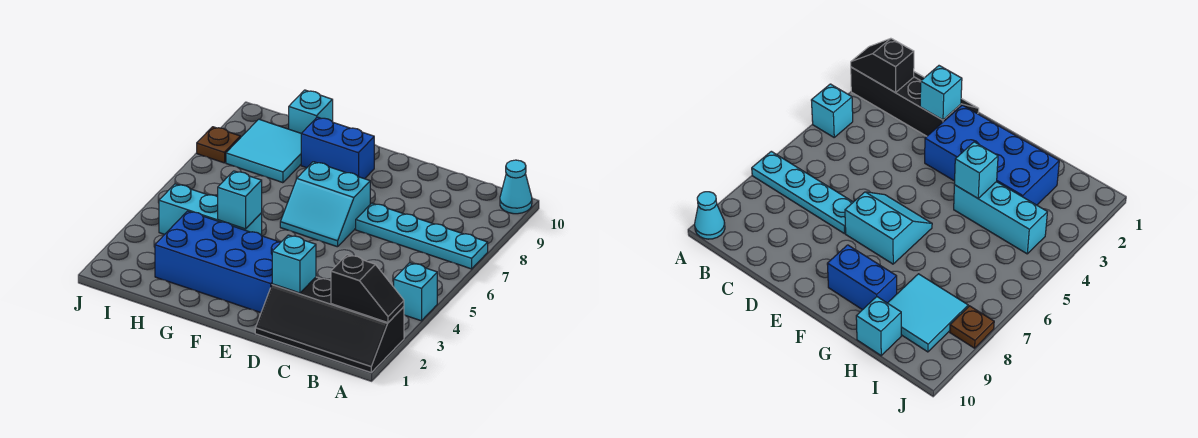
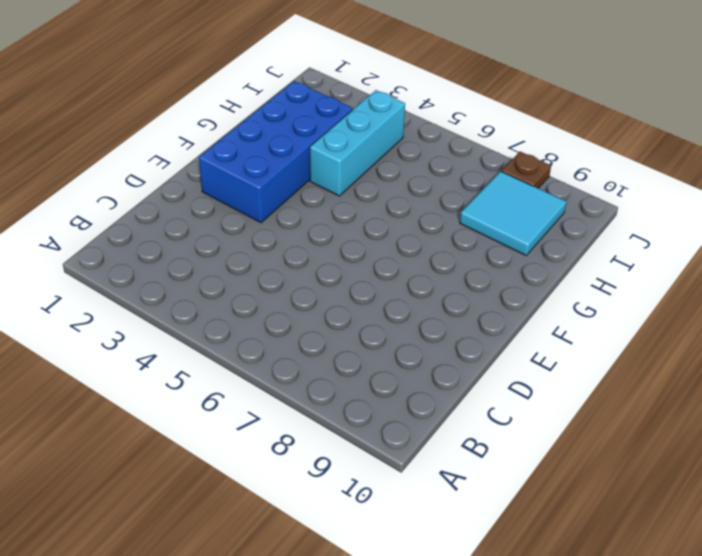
none -> black 2x4 slope [255,277,404,372]
none -> cyan 1x1 brick [394,263,437,321]
none -> cyan 1x4 plate [356,203,488,269]

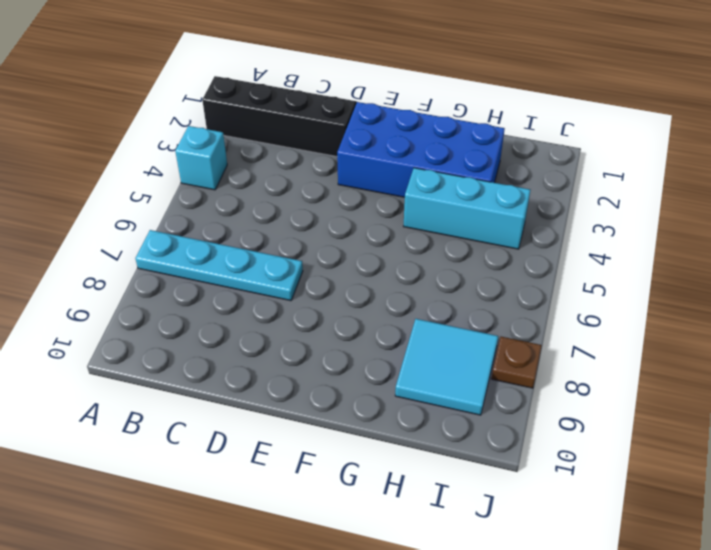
none -> cyan 1x1 cone [500,160,532,214]
none -> cyan 2x2 slope [280,162,370,247]
none -> blue 1x2 brick [301,117,374,179]

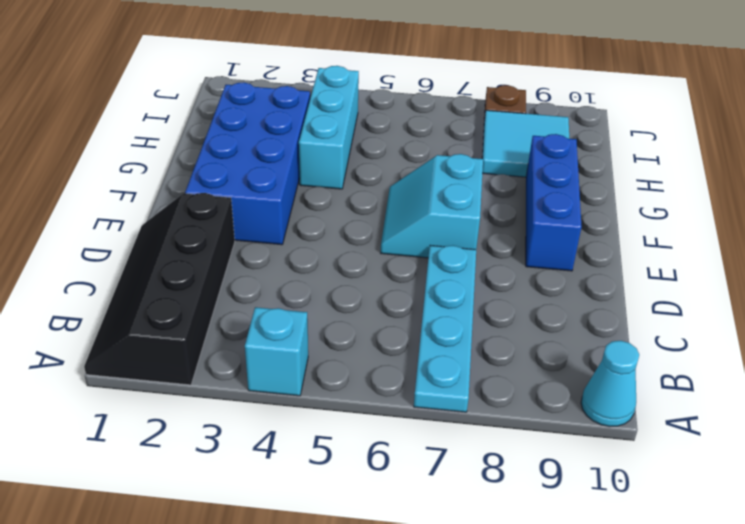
blue 1x3 brick [526,134,582,271] -> blue 1x2 brick [301,117,374,179]
none -> cyan 1x1 brick [289,90,333,133]
none -> black 1x2 slope [331,255,404,323]
none -> cyan 1x1 brick [272,235,316,293]

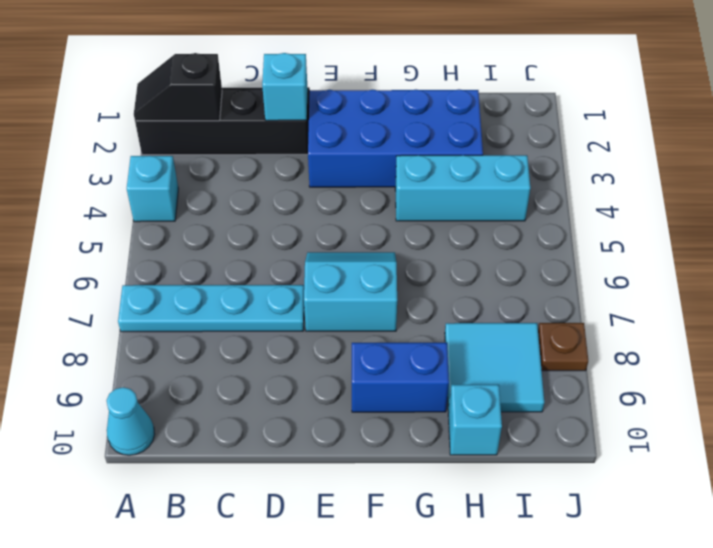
none -> cyan 1x1 brick [218,171,262,229]

